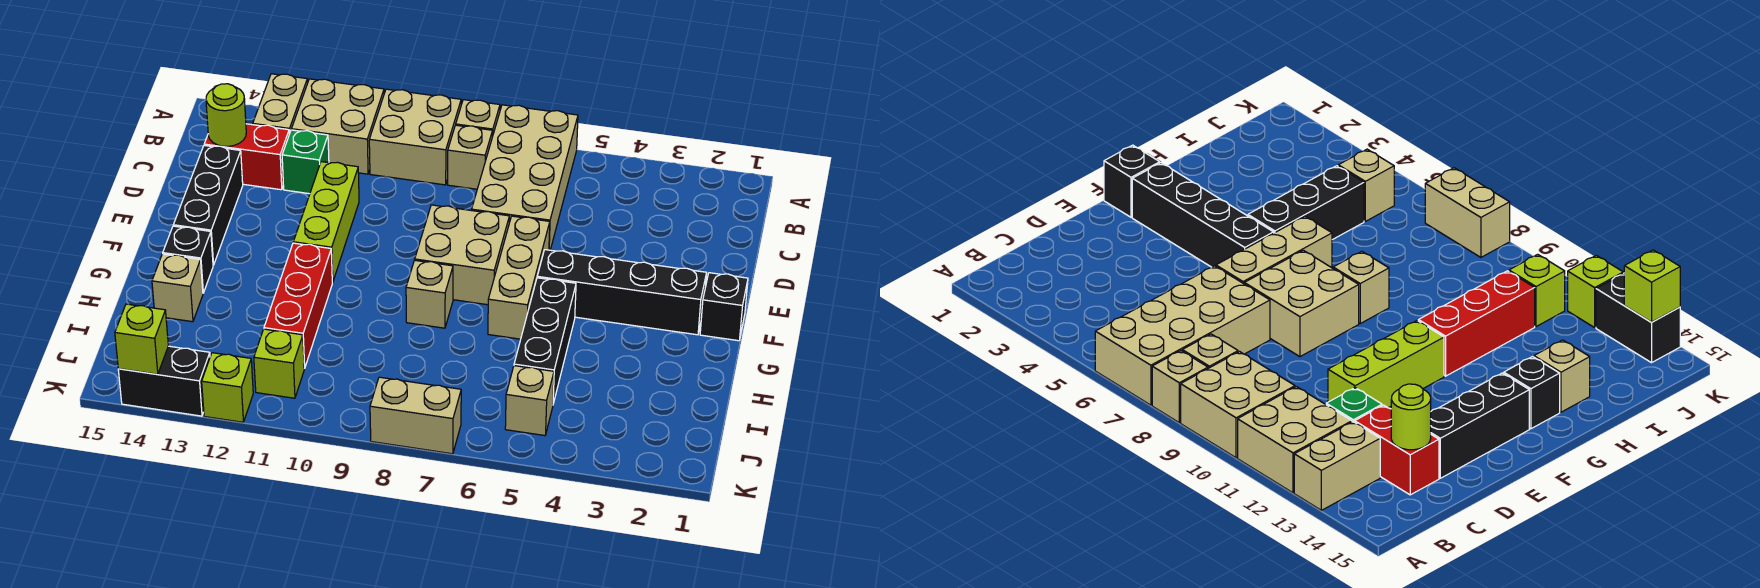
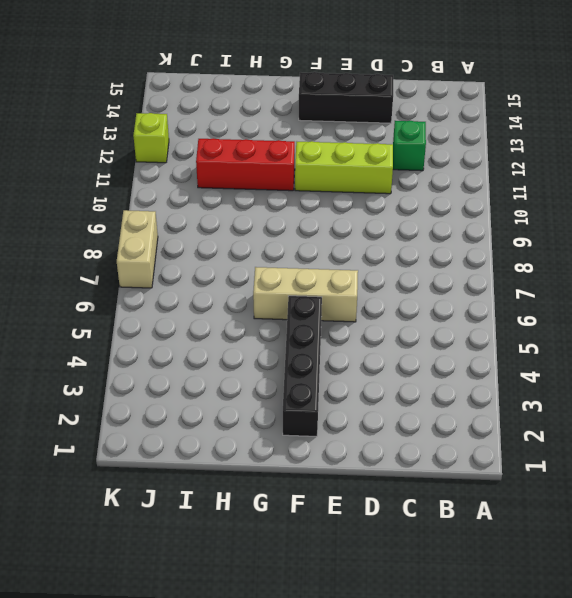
none -> tan 2x4 brick [472,105,578,250]
none -> tan 1x1 brick [456,100,500,137]
none -> tan 2x2 brick [369,89,461,185]

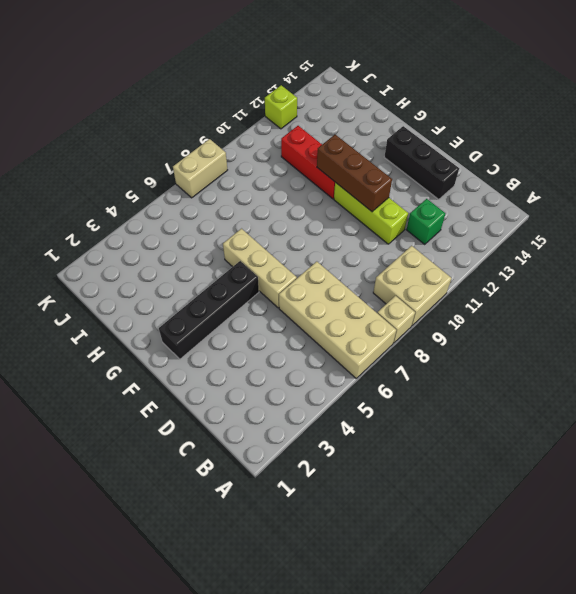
brown 1x3 brick [317,135,392,212] -> none
none -> tan 2x2 brick [291,79,384,174]
none -> tan 1x2 brick [253,74,308,134]
none -> tan 1x1 brick [448,125,493,189]

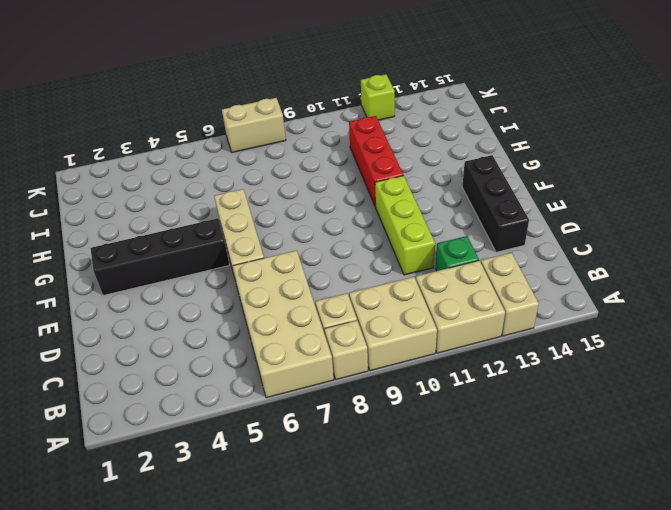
none -> red 1x2 brick [204,124,289,190]
none -> tan 2x2 brick [415,205,509,305]
none -> black 1x1 brick [700,273,748,341]

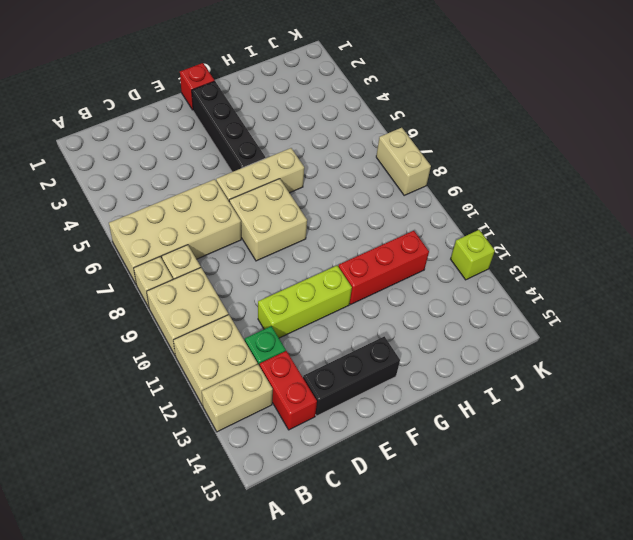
red 1x1 brick [180,63,215,110] -> black 1x1 brick [700,273,748,341]
none -> black 1x3 brick [514,278,576,403]
none -> tan 1x1 brick [406,260,453,328]
none -> black 1x1 brick [163,226,213,293]

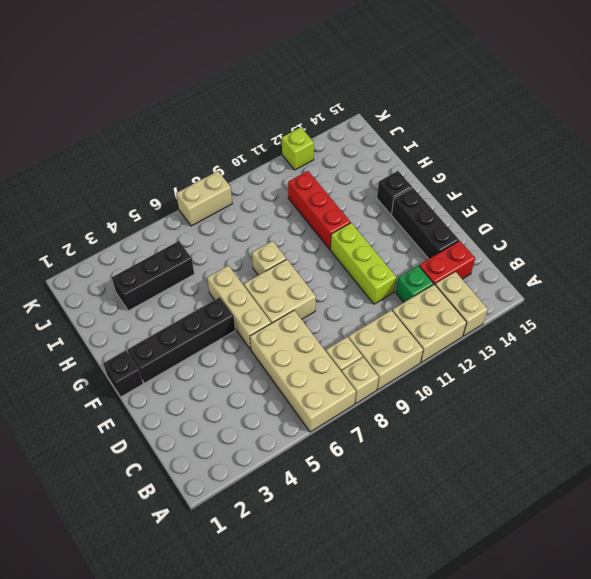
black 1x3 brick [112,241,194,311] -> black 1x3 brick turned to [514,278,576,403]
none -> tan 1x1 brick [152,254,203,322]
none -> tan 1x1 brick [505,366,554,436]
none -> lime 1x1 brick [254,329,304,398]

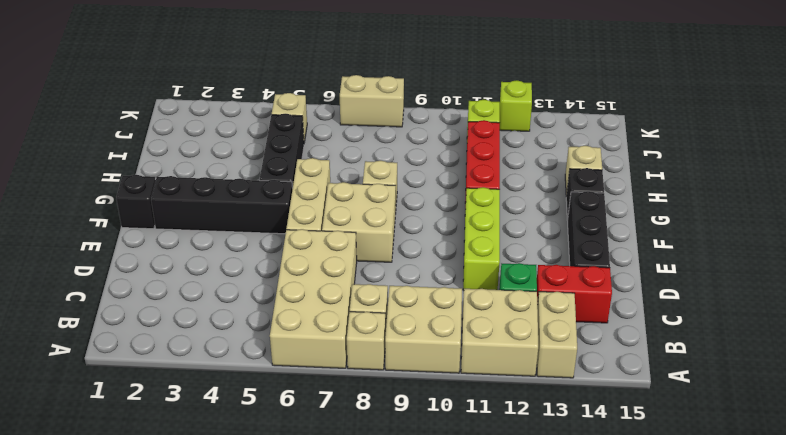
none -> black 1x2 brick [118,346,210,416]
none -> lime 1x1 round brick [206,84,246,146]
none -> lime 1x1 brick [115,304,168,374]

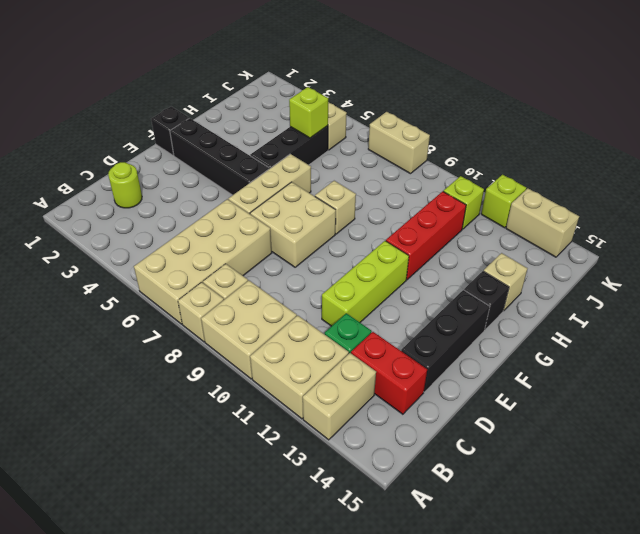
lime 1x1 round brick [108,162,142,208] -> lime 1x1 round brick moved to [206,84,246,146]
lime 1x1 brick [289,87,328,138] -> lime 1x1 brick moved to [115,304,168,374]
tan 1x2 brick [506,188,579,257] -> black 1x2 brick [118,346,210,416]

